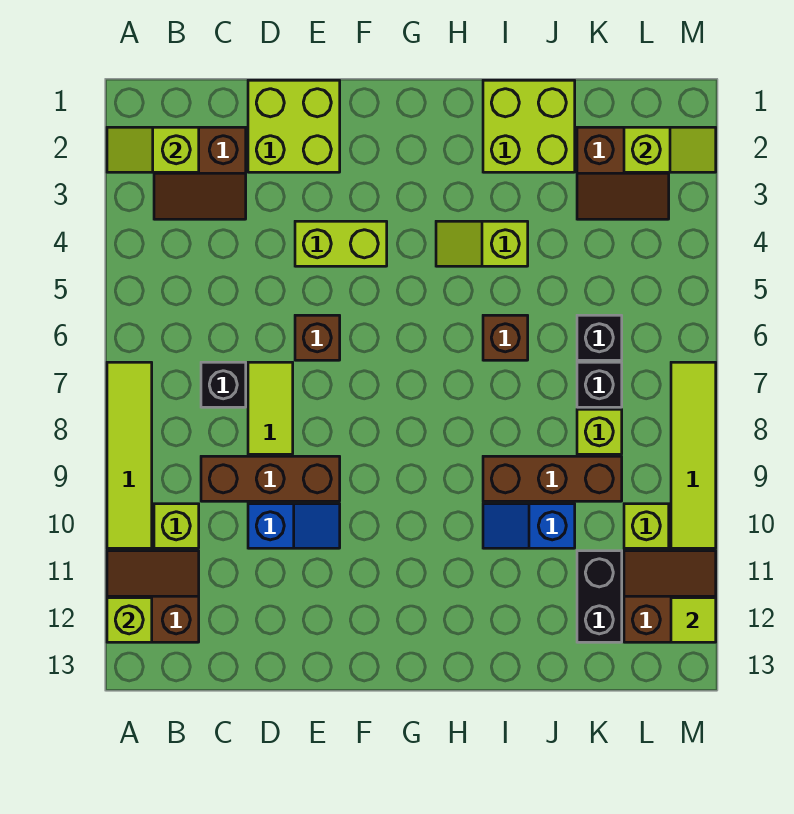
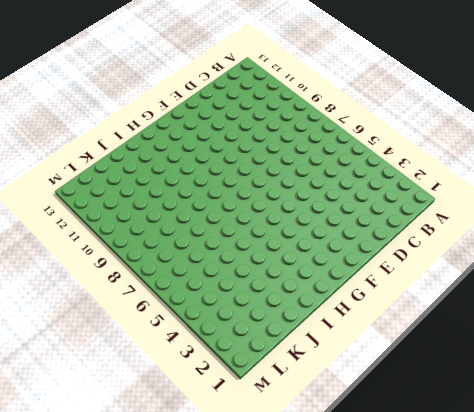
none -> lime 1x4 tile [107,362,152,548]
none -> brown 2x2 slope [107,551,199,642]
none -> brown 2x2 slope [154,127,246,219]

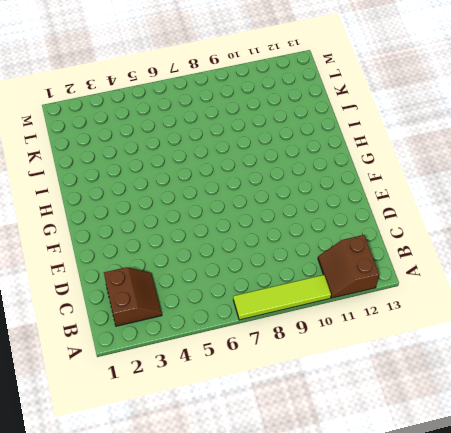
none -> lime 1x1 brick [154,504,199,548]
none -> black 1x1 brick [201,362,246,407]
none -> brown 1x3 brick [201,456,340,501]

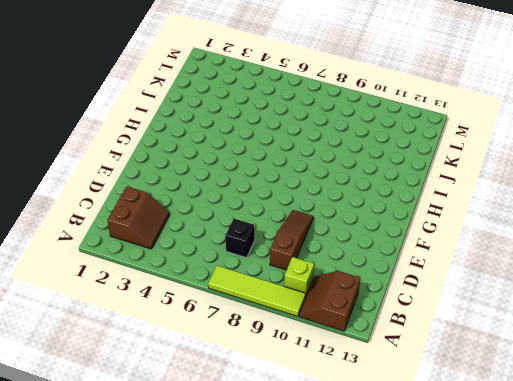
brown 1x3 slope [270,210,313,270] -> brown 1x3 brick [201,456,340,501]
none -> lime 2x2 brick [248,80,340,172]
none -> lime 1x2 tile [248,362,293,454]
none -> blue 1x2 slope [248,504,340,548]

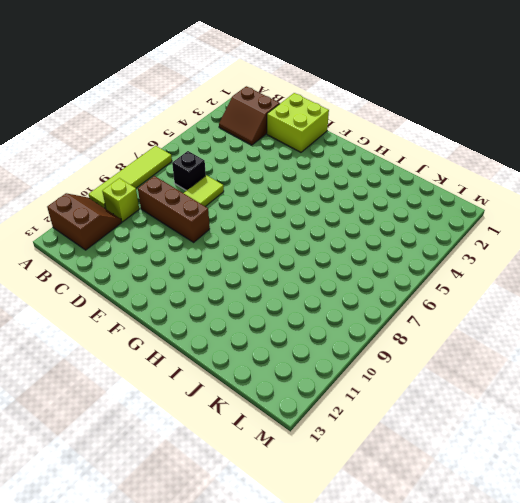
none -> blue 1x2 slope [248,504,340,548]
none -> lime 1x2 brick [295,221,387,266]
none -> brown 1x1 brick [295,315,340,360]

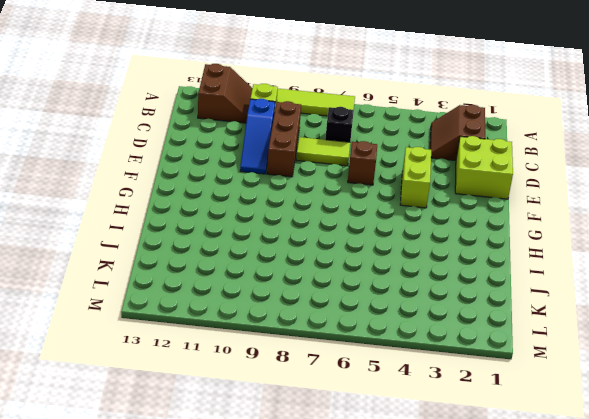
blue 1x3 slope [240,99,275,174] -> blue 1x2 slope [248,504,340,548]
none -> lime 1x2 slope [436,221,528,266]
none -> lime 2x2 brick [483,80,575,172]
none -> brown 1x1 brick [483,315,528,360]

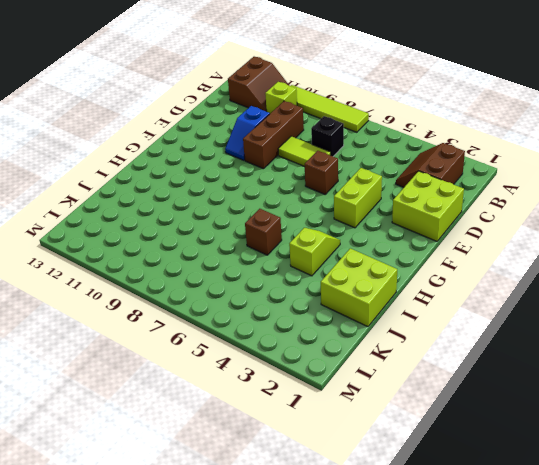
none -> brown 1x3 brick [483,456,622,501]
none -> blue 1x2 slope [483,504,575,548]
none -> brown 2x2 slope [577,127,669,219]

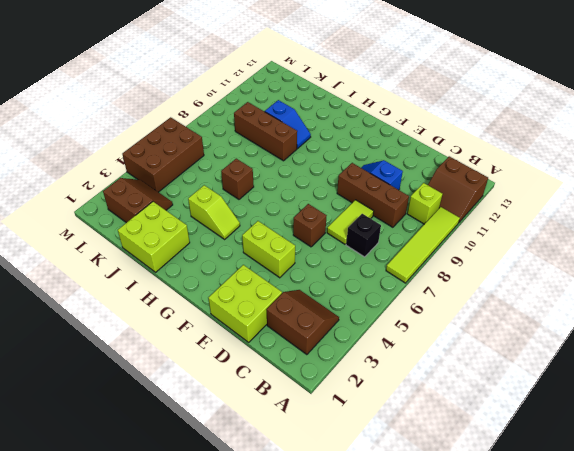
brown 2x3 brick [122,117,204,192] -> none
none -> black 1x1 brick [577,315,622,360]
none -> black 1x1 brick [577,362,622,407]
none -> lime 1x1 brick [577,409,622,454]

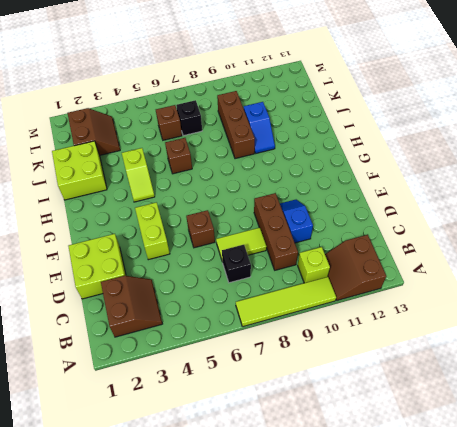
brown 1x1 brick [156,105,182,140] -> black 1x1 brick [577,315,622,360]
none -> lime 1x1 brick [577,409,622,454]
none -> black 1x2 brick [577,551,622,642]
none -> lime 1x1 brick [624,504,669,548]

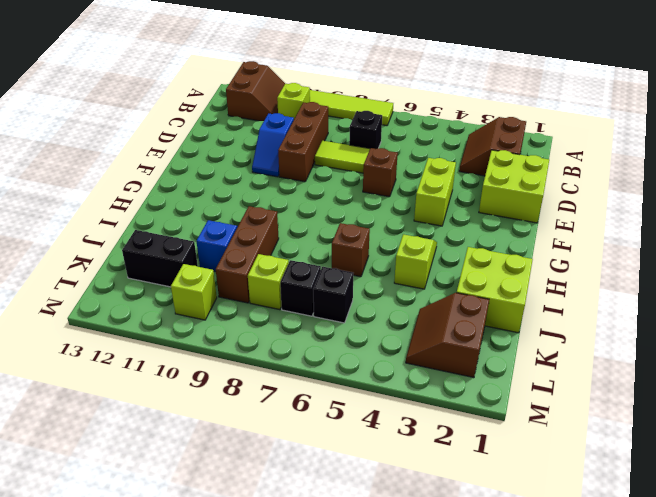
none -> brown 2x2 slope [624,551,716,642]
none -> lime 1x4 tile [671,362,716,548]
none -> lime 1x2 slope [107,127,199,172]

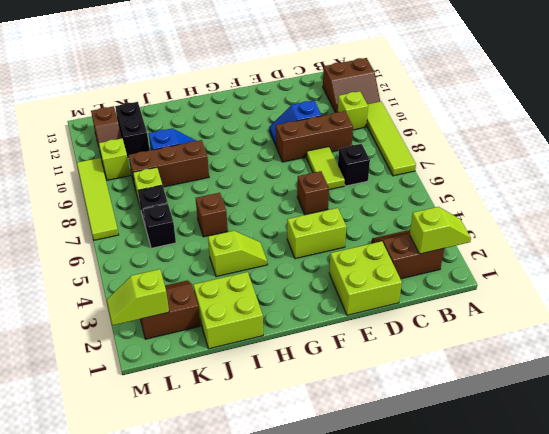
brown 1x2 slope [91,106,122,154] -> brown 2x2 slope [624,551,716,642]
none -> lime 1x1 brick [107,598,152,642]
none -> lime 1x1 tile [671,598,716,642]

